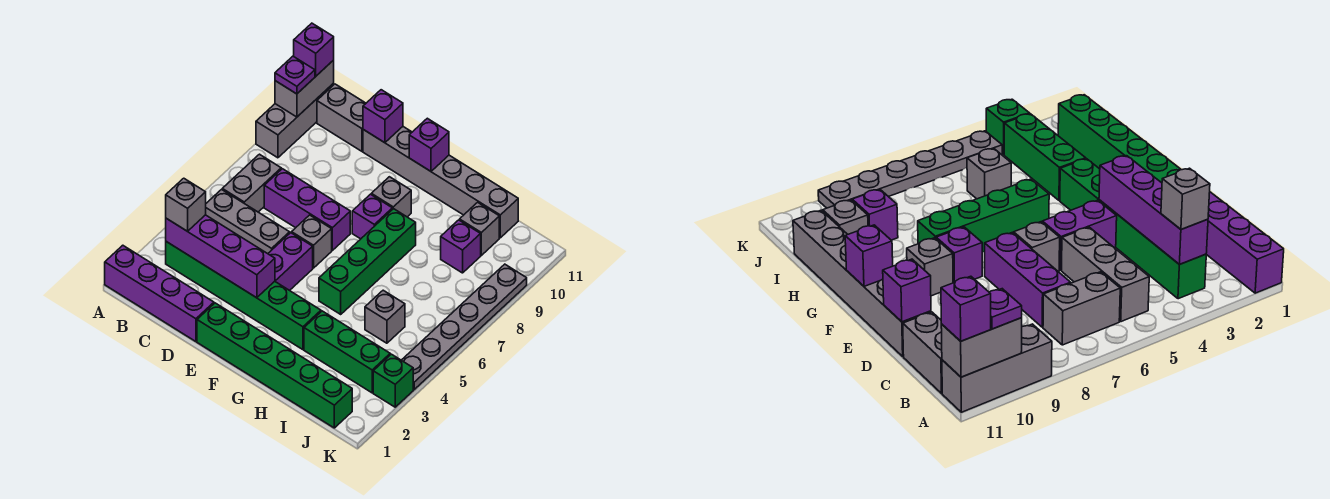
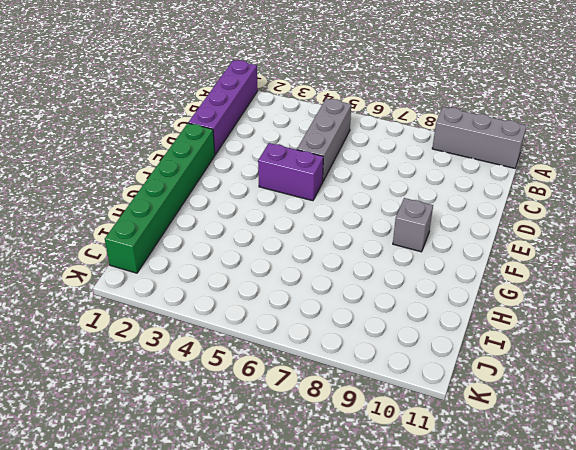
none -> green 1x6 brick [166,242,321,350]
none -> grey 1x2 brick [222,154,281,212]
none -> grey 1x2 brick [317,84,366,151]

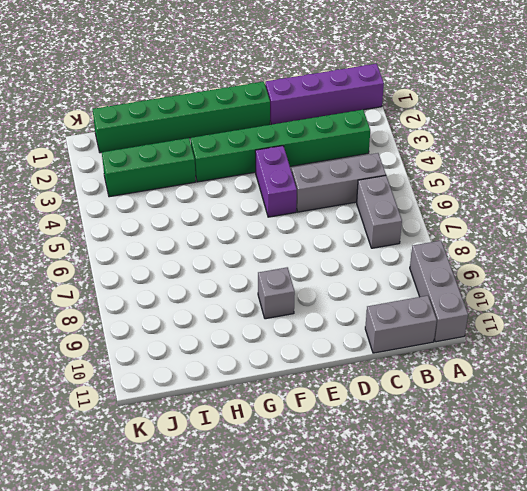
none -> purple 1x3 brick [264,169,350,250]
none -> grey 1x6 brick [363,127,518,238]
none -> grey 1x1 brick [292,215,332,268]

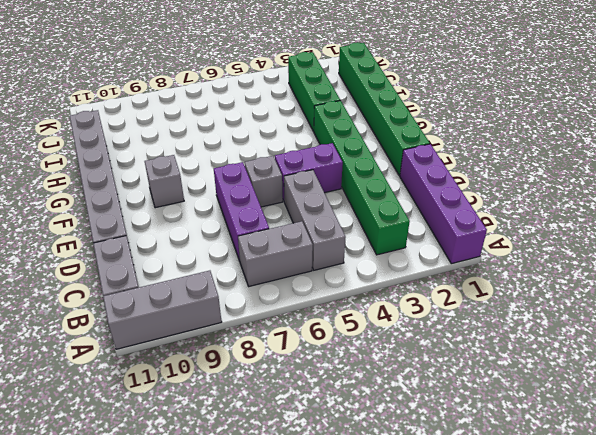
none -> purple 1x1 brick [352,194,392,239]
none -> green 1x4 brick [319,209,416,314]
none -> grey 1x1 brick [365,290,405,343]

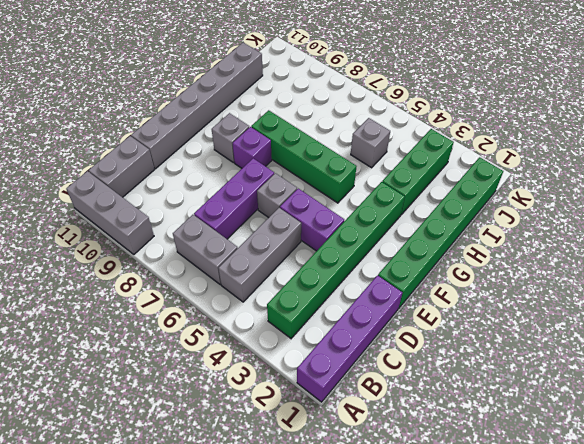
none -> purple 1x1 brick [441,220,481,273]
none -> grey 1x1 brick [460,202,499,255]
none -> green 1x1 brick [373,354,413,407]

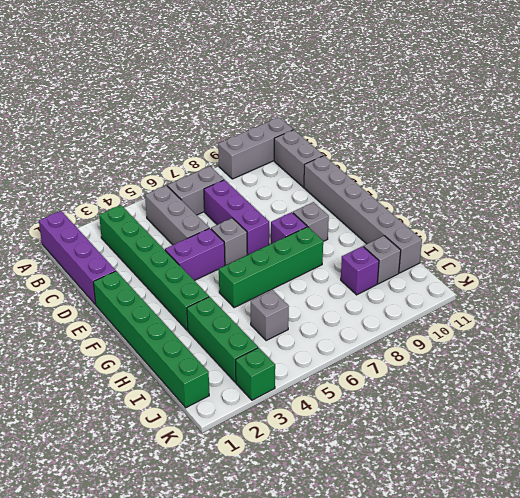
none -> grey 1x6 plate [402,264,527,390]
none -> grey 1x2 brick [275,60,334,117]
none -> purple 1x4 brick [166,215,275,298]

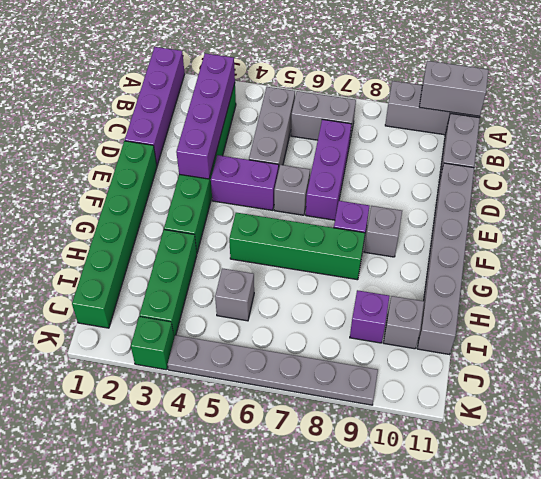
none -> purple 1x1 brick [363,90,403,143]
none -> purple 1x1 brick [409,118,449,171]
none -> purple 1x1 plate [275,56,315,94]

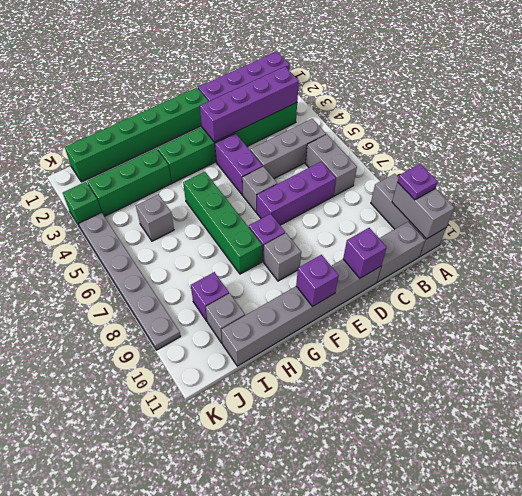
none -> purple 1x1 brick [294,23,334,76]
none -> grey 1x1 brick [166,178,206,231]

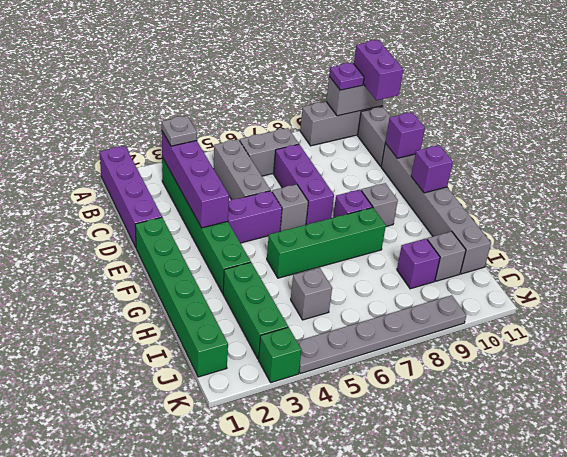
purple 1x2 brick [354,40,403,100] -> purple 1x1 brick [294,23,334,76]
grey 1x1 plate [162,116,197,146] -> grey 1x1 brick [166,178,206,231]

